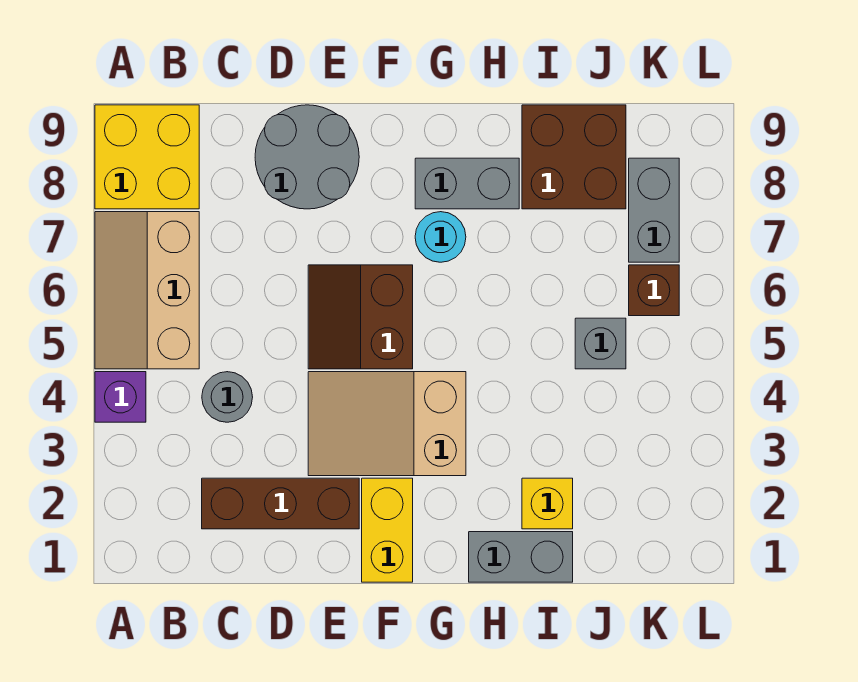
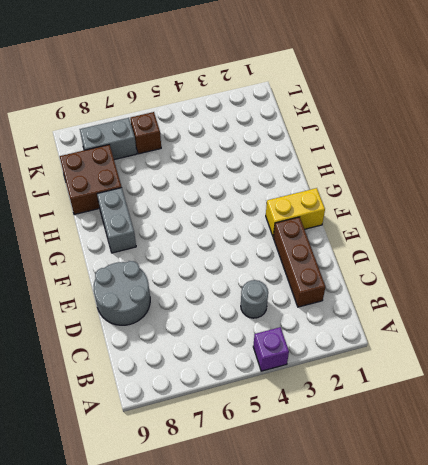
none -> tan 2x3 slope [95,212,199,369]
none -> yellow 2x2 brick [95,105,199,209]
none -> tan 2x3 slope [308,372,466,476]

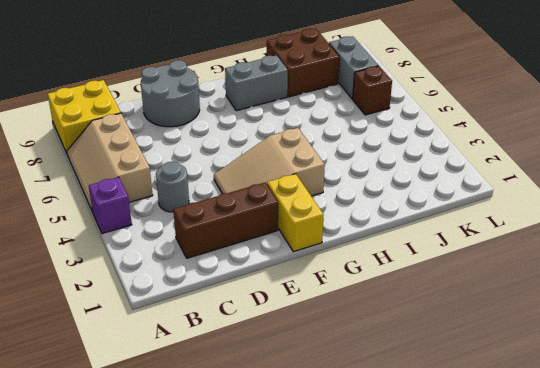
none -> brown 2x2 slope [308,265,413,369]
none -> cyan 1x1 round brick [415,212,466,262]
none -> grey 1x2 brick [469,532,573,582]

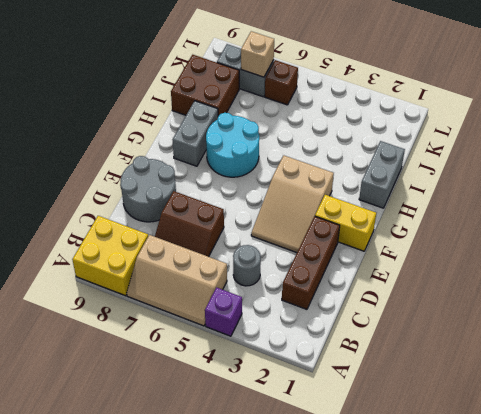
brown 2x2 slope [155,191,224,257] -> brown 2x2 slope moved to [308,265,413,369]
cyan 2x2 round brick [206,113,259,177] -> cyan 1x1 round brick [415,212,466,262]
tan 1x1 brick [241,31,274,77] -> none
none -> yellow 1x1 brick [522,478,573,529]
none -> grey 1x1 brick [575,318,626,369]

